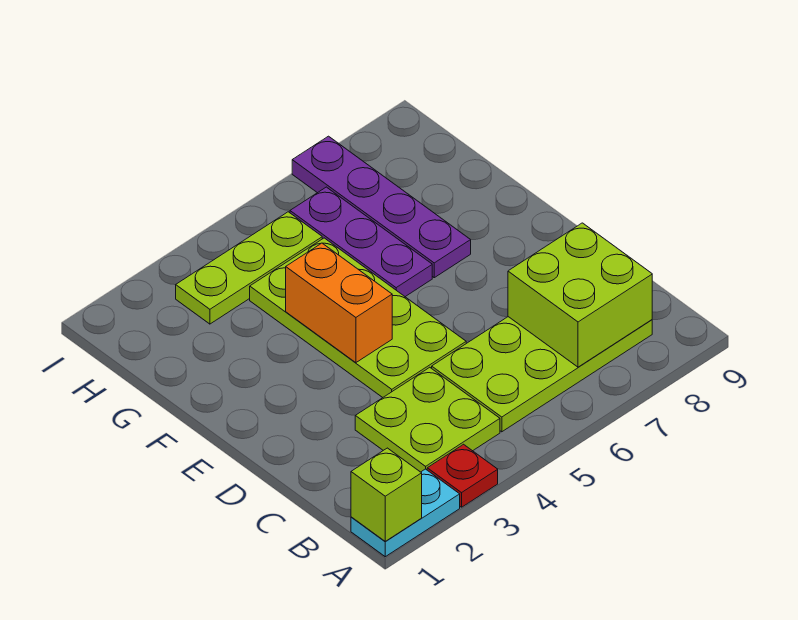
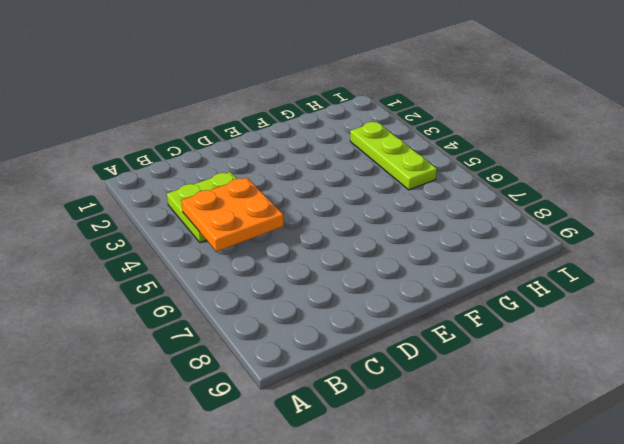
orange 2x2 plate [181,177,284,252] -> none
none -> cyan 1x2 plate [351,469,460,557]
none -> red 1x1 plate [427,444,498,507]

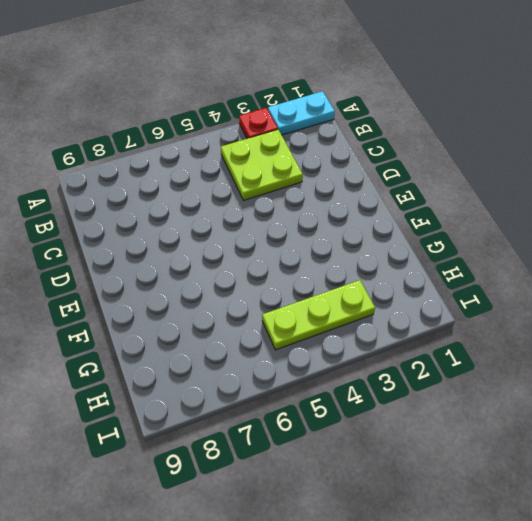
none -> lime 2x4 plate [432,317,652,432]
none -> lime 2x4 plate [250,238,466,397]

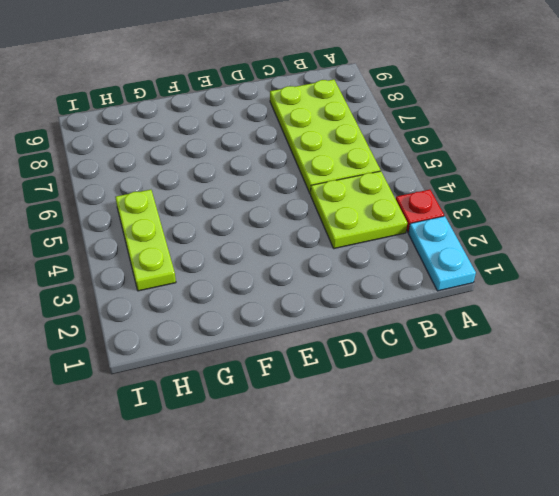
none -> lime 2x4 plate [250,238,466,397]
none -> purple 1x3 plate [290,187,432,297]

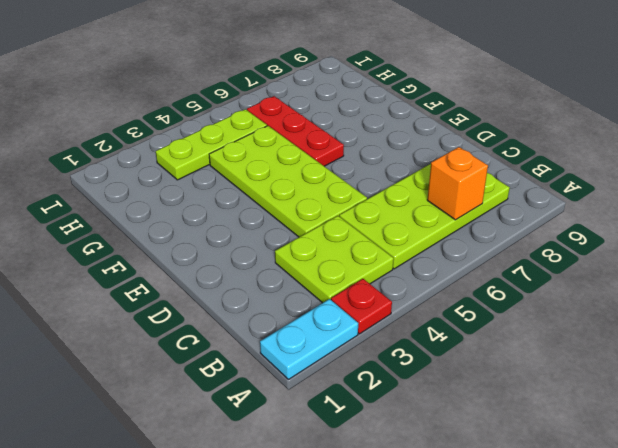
orange 1x1 brick [427,147,488,220] -> lime 2x2 brick [508,223,652,367]
red 1x3 plate [247,96,344,166] -> purple 1x3 plate [290,187,432,297]
none -> purple 1x4 plate [292,136,471,278]
none -> lime 1x1 brick [351,448,422,541]

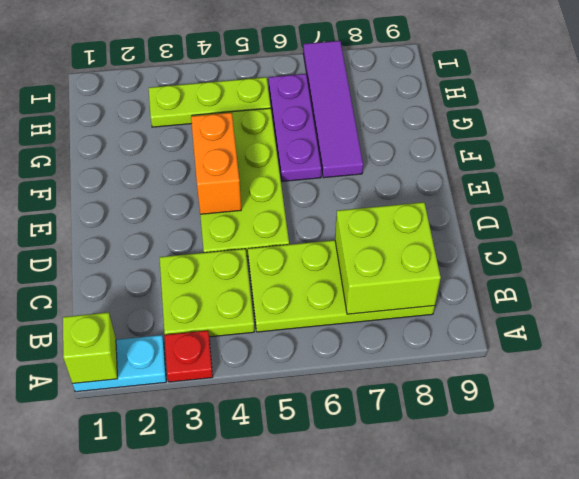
purple 1x4 tile [303,41,363,178] -> purple 1x4 plate [292,136,471,278]

